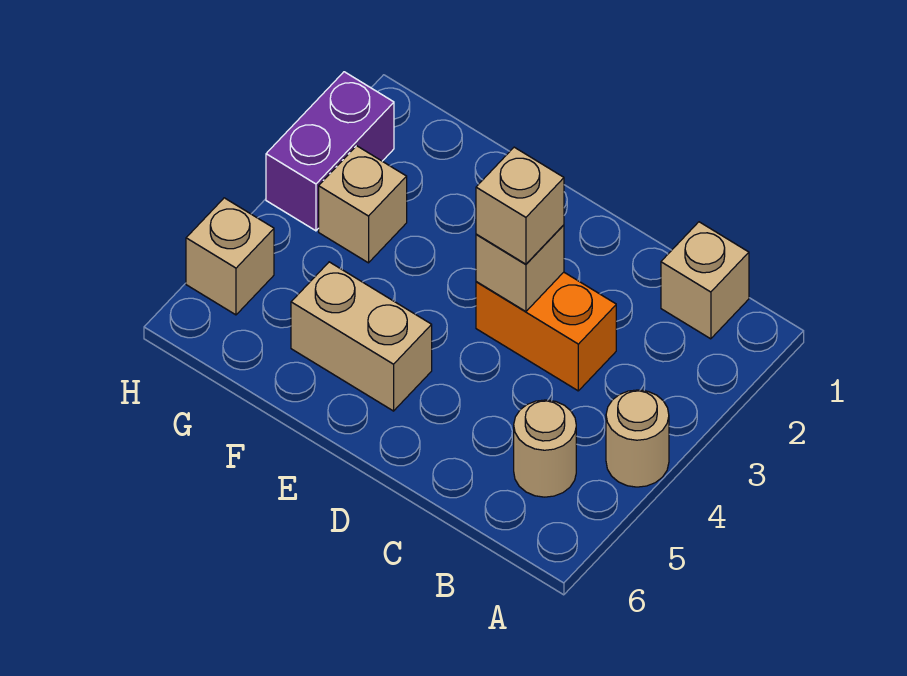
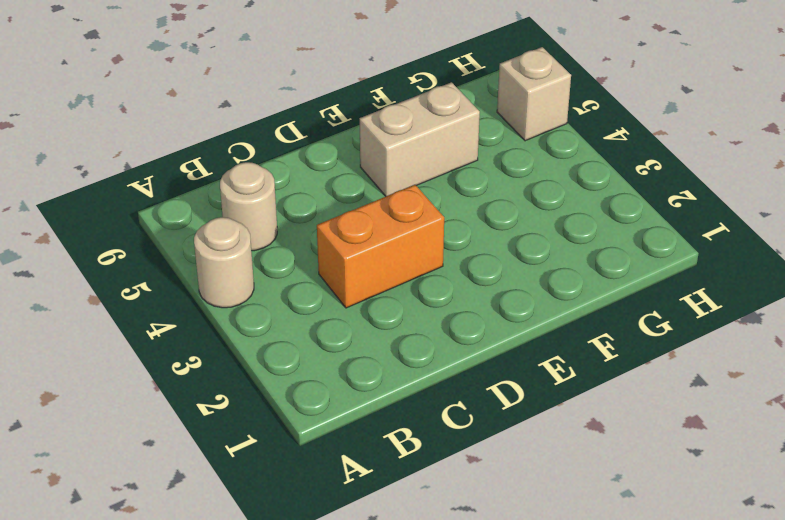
none -> tan 1x1 brick [661,222,749,339]
none -> tan 1x1 brick [319,146,407,263]

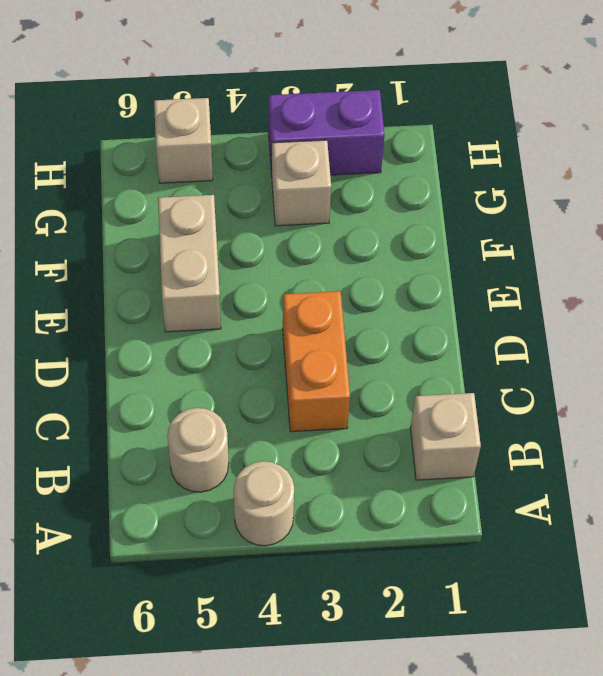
none -> tan 1x1 brick [476,225,564,311]
none -> tan 1x1 brick [476,147,564,264]

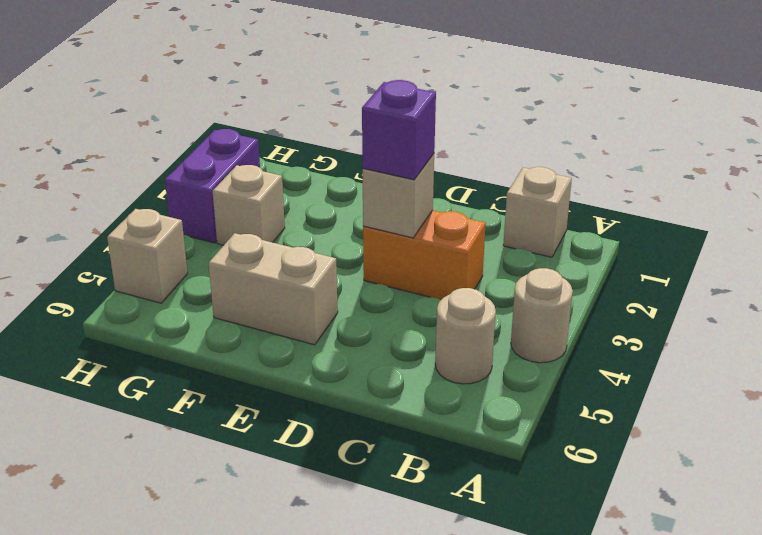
purple 1x1 brick [362,80,436,180] -> tan 1x1 brick [476,147,564,264]

